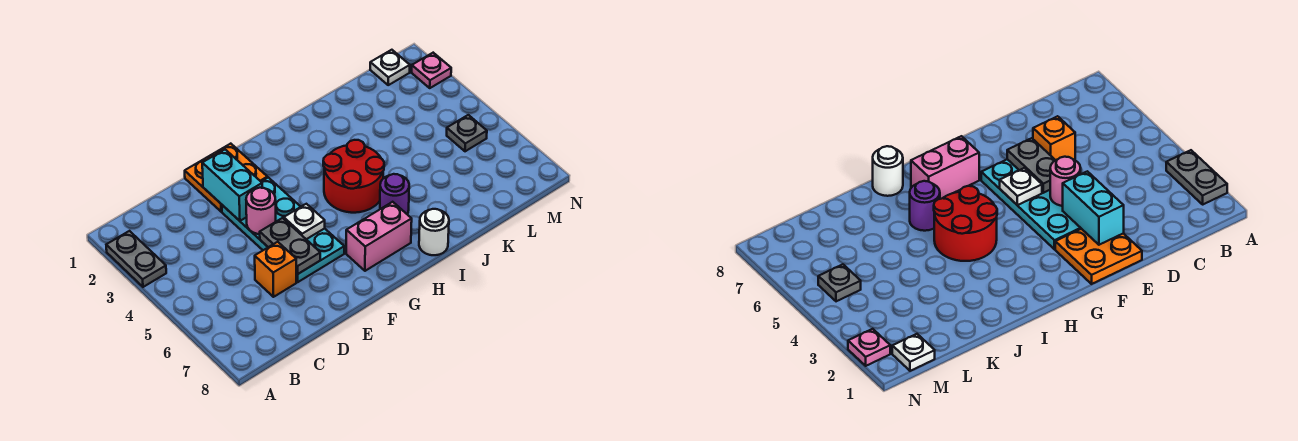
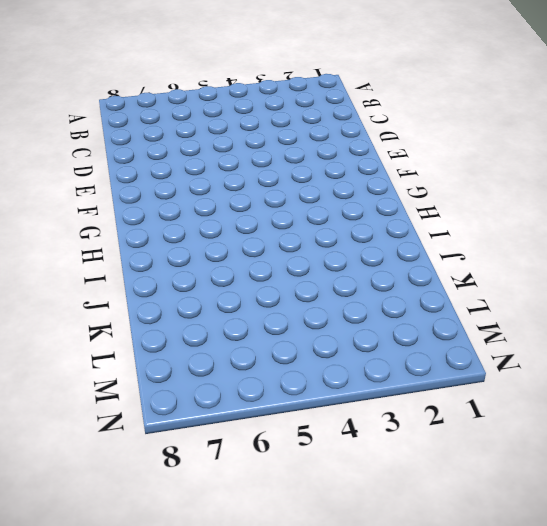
none -> grey 1x2 plate [106,231,166,287]
none -> orange 1x1 brick [255,242,296,297]
none -> orange 2x2 plate [185,144,267,212]

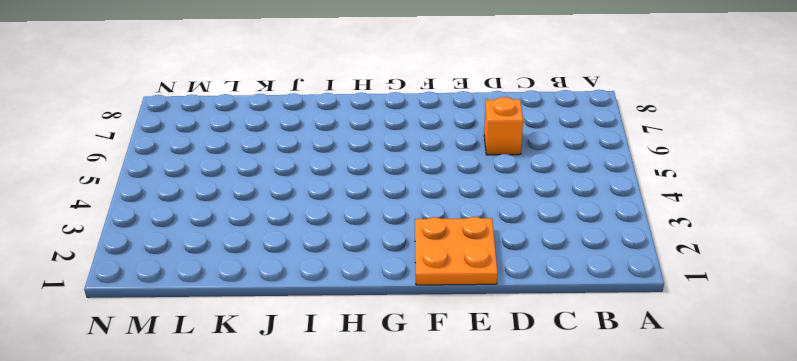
none -> grey 1x2 plate [106,231,166,287]
none -> cyan 2x4 plate [222,177,344,282]
none -> pink 1x2 brick [346,202,412,271]

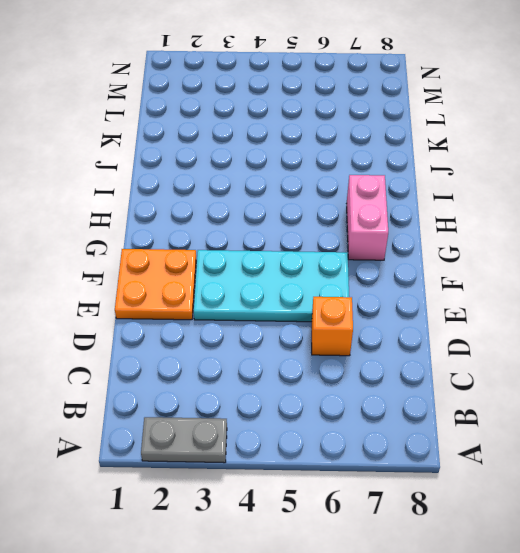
none -> red 2x2 round brick [323,140,384,213]
none -> purple 1x1 round brick [380,174,409,214]
none -> white 1x1 round brick [419,209,449,255]

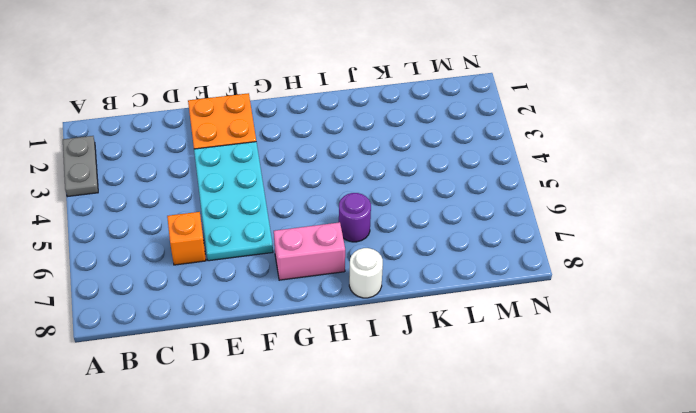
none -> red 2x2 round brick [323,140,384,213]
none -> white 1x1 plate [370,50,410,85]
none -> grey 1x1 plate [447,115,487,151]

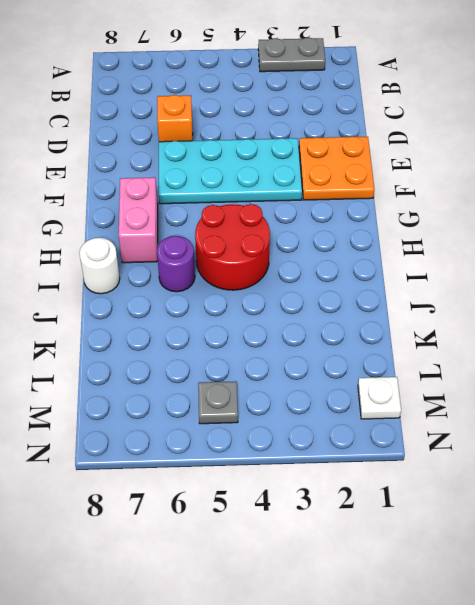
none -> pink 1x1 plate [412,53,451,88]
none -> cyan 1x2 brick [202,150,262,221]
none -> pink 1x1 round brick [246,188,276,234]

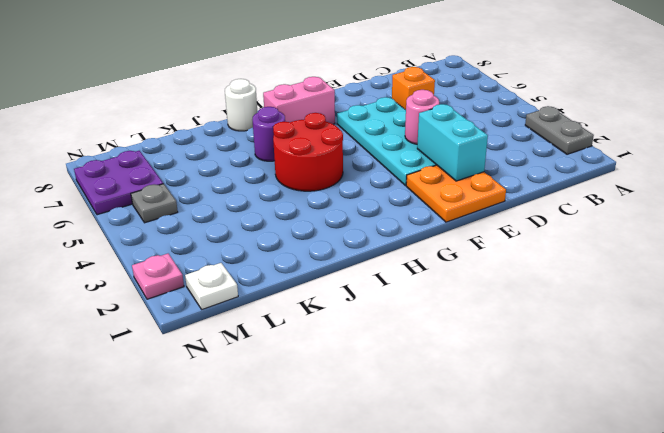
purple 2x2 plate [74,151,163,215] -> none
none -> grey 1x2 plate [260,218,320,274]
none -> white 1x1 plate [284,204,325,239]

